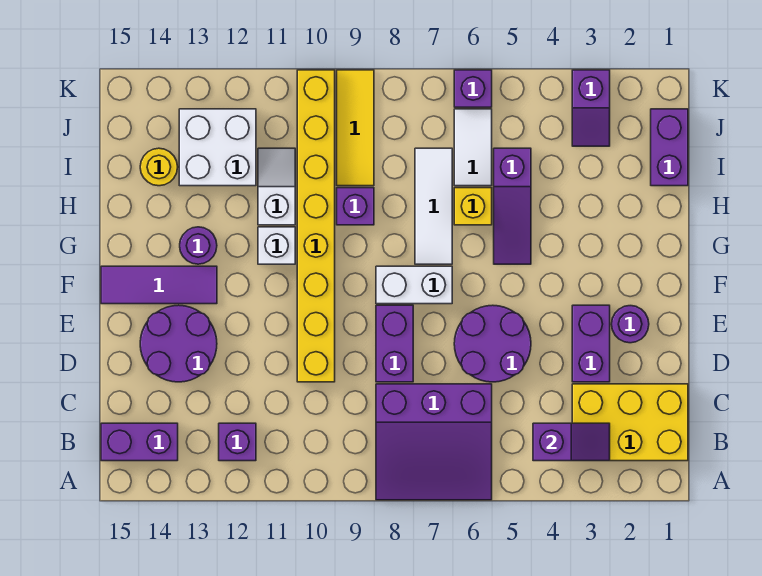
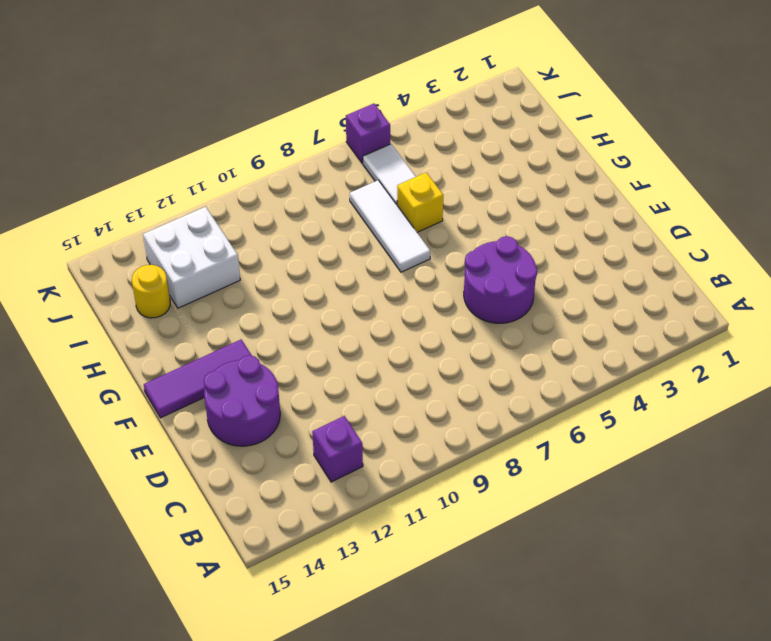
none -> purple 3x3 slope [376,384,492,500]
none -> yellow 2x3 brick [572,384,688,461]
none -> purple 1x2 brick [101,423,178,461]

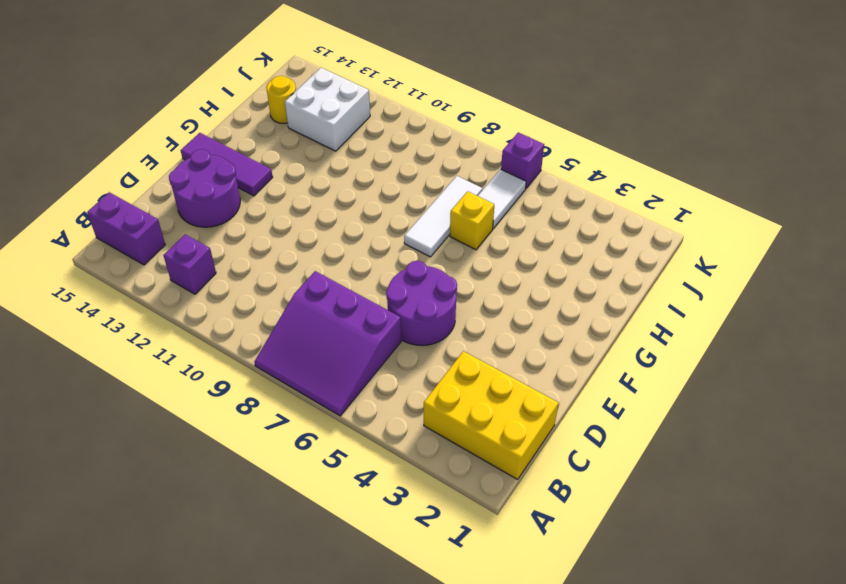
none -> purple 1x2 brick [572,305,610,382]
none -> purple 1x2 brick [376,305,413,382]
none -> yellow 1x8 brick [297,70,335,382]

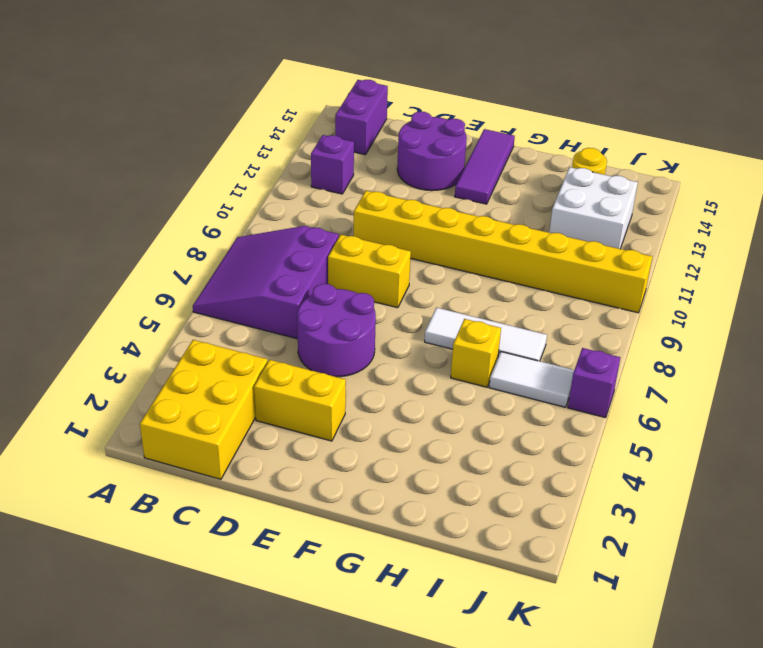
yellow 1x2 brick [254,360,346,441] -> purple 1x2 brick [572,305,610,382]
yellow 1x2 brick [328,235,411,308] -> purple 1x2 brick [376,305,413,382]
none -> purple 1x1 round brick [612,306,649,343]
none -> white 1x2 brick [376,266,452,304]
none -> purple 1x3 slope [494,148,531,264]

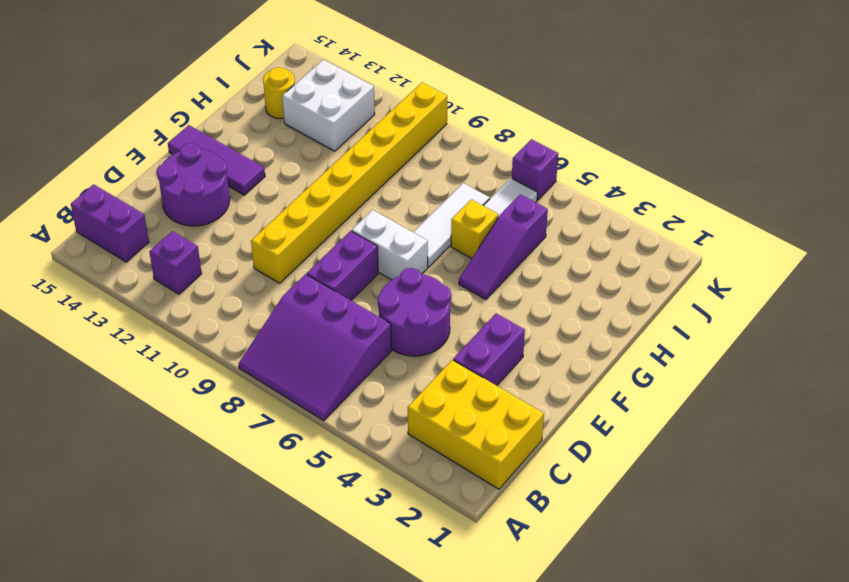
none -> purple 1x1 round brick [612,306,649,343]
none -> white 1x1 brick [258,227,295,264]
none -> purple 1x1 round brick [180,227,217,264]

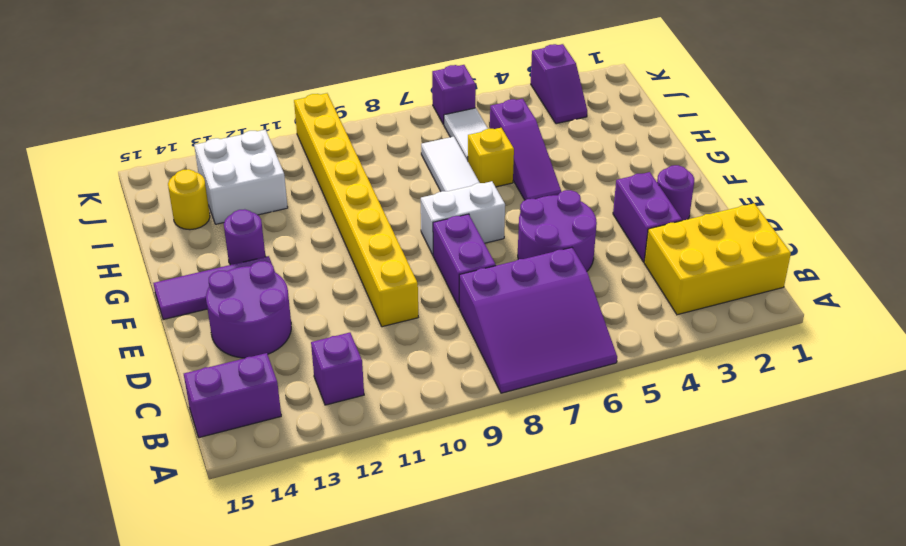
none -> white 1x1 brick [258,227,295,264]
none -> purple 1x1 brick [337,188,374,225]
none -> white 1x2 slope [258,148,295,225]

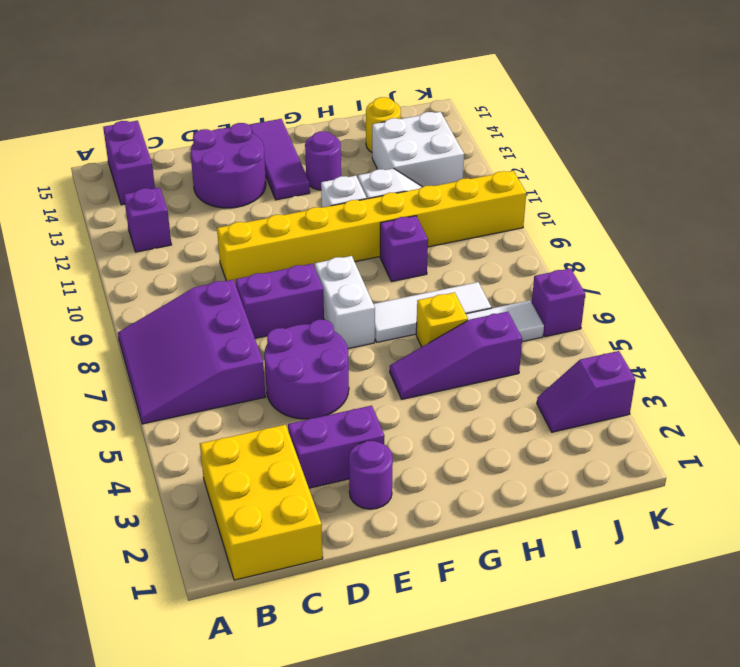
none -> purple 1x2 brick [651,109,688,186]
none -> yellow 1x3 tile [337,70,374,186]
none -> purple 1x2 slope [533,423,610,461]

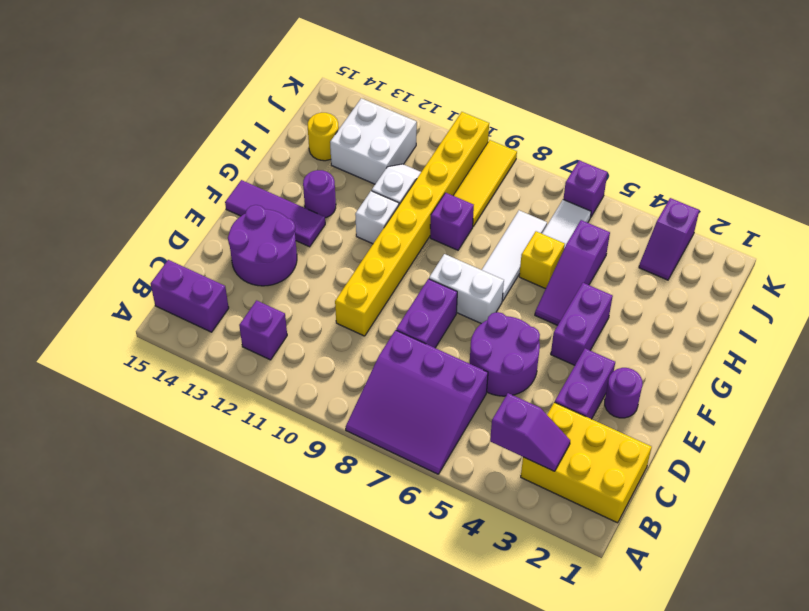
purple 1x2 brick [551,283,613,365] -> purple 1x2 brick moved to [651,109,688,186]

